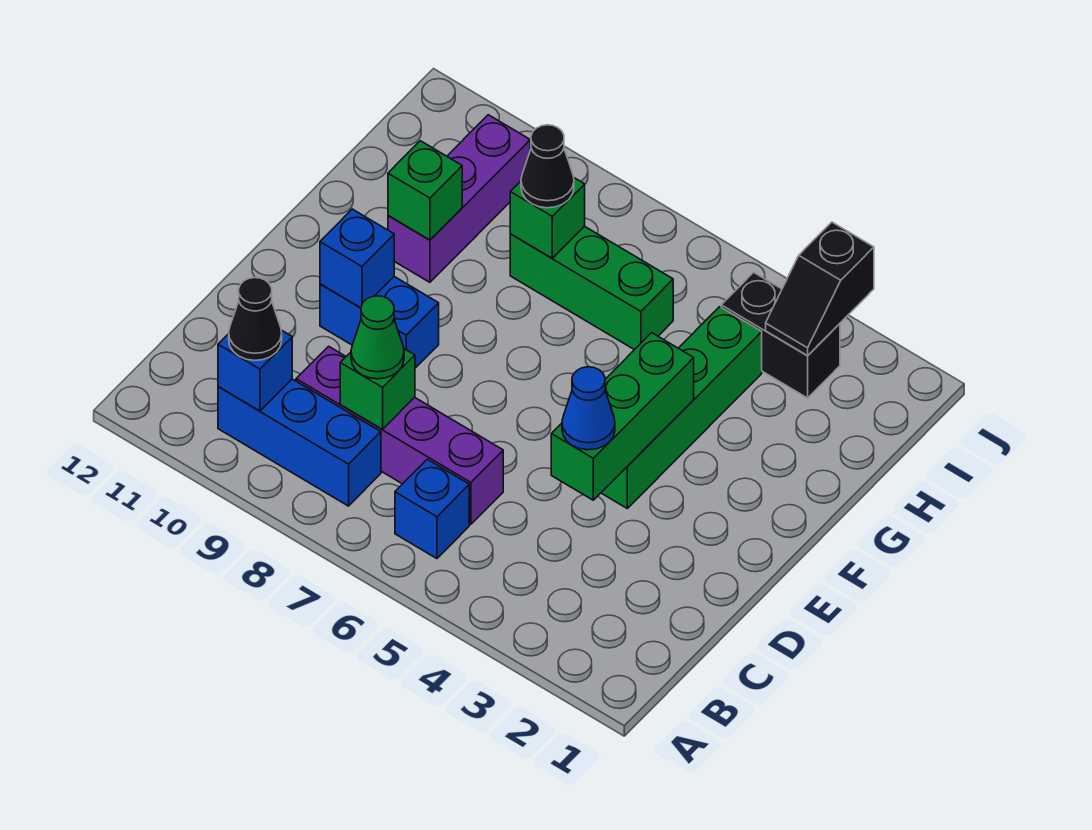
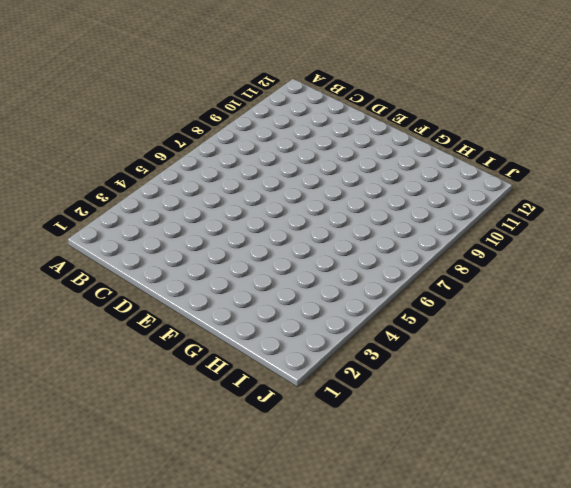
none -> blue 1x1 brick [395,459,469,559]
none -> blue 1x3 brick [218,379,381,506]
none -> purple 1x4 brick [296,346,503,524]

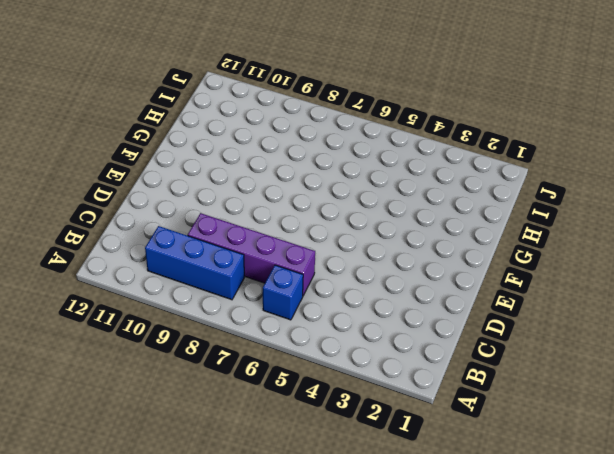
none -> green 1x4 brick [601,307,762,508]
none -> blue 1x2 brick [320,277,439,368]
none -> purple 1x3 brick [388,115,530,282]

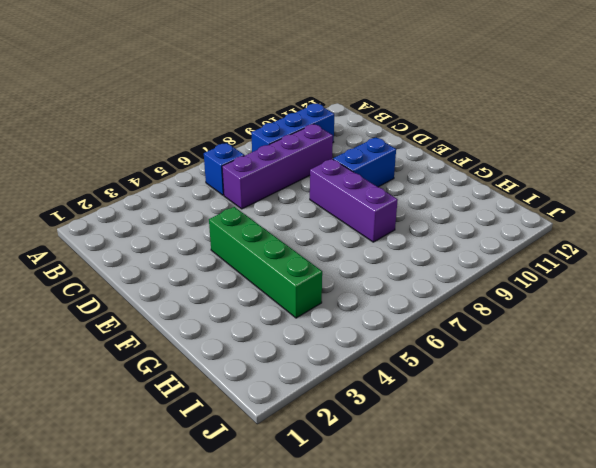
purple 1x3 brick [310,159,398,242] -> purple 1x3 brick moved to [388,115,530,282]
none -> green 1x3 brick [510,226,673,350]
none -> black 1x2 brick [721,272,840,398]
none -> blue 1x1 brick [218,330,292,411]

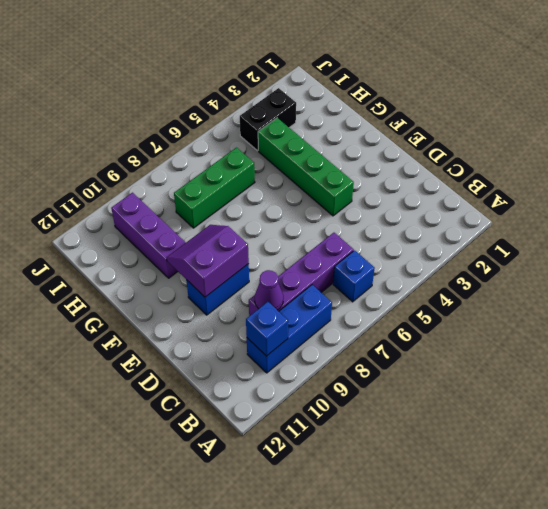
purple 1x1 cone [255,270,283,310] -> none
purple 2x2 slope [167,225,249,297] -> blue 1x1 brick [320,209,394,308]
none -> green 1x1 brick [340,349,415,429]
none -> green 1x3 brick [551,333,694,500]
none -> green 1x1 brick [388,141,462,240]

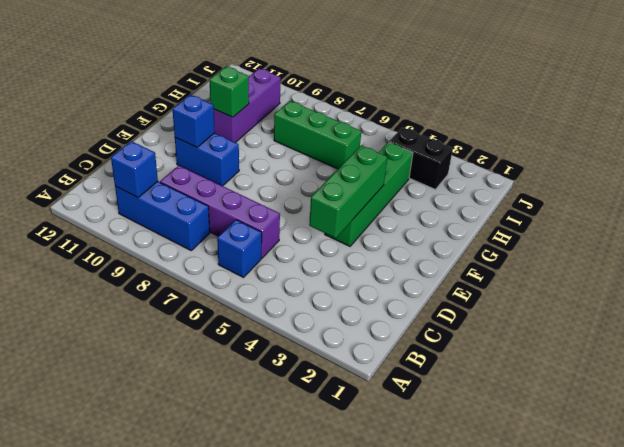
none -> green 1x1 brick [340,349,415,429]
none -> green 1x1 brick [510,178,585,258]
none -> black 1x2 slope [766,222,874,356]

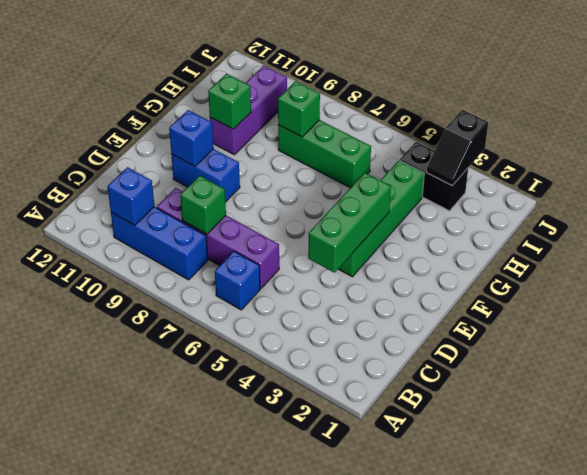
none -> black 1x1 cone [229,278,282,361]
none -> green 1x1 cone [351,296,404,379]
none -> blue 1x1 cone [562,367,615,450]

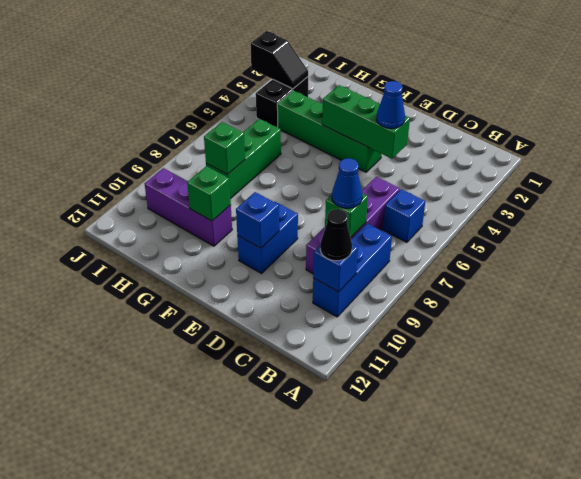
blue 1x1 cone [332,158,362,208] -> green 1x1 cone [351,296,404,379]
none -> black 1x1 cone [521,125,574,208]

